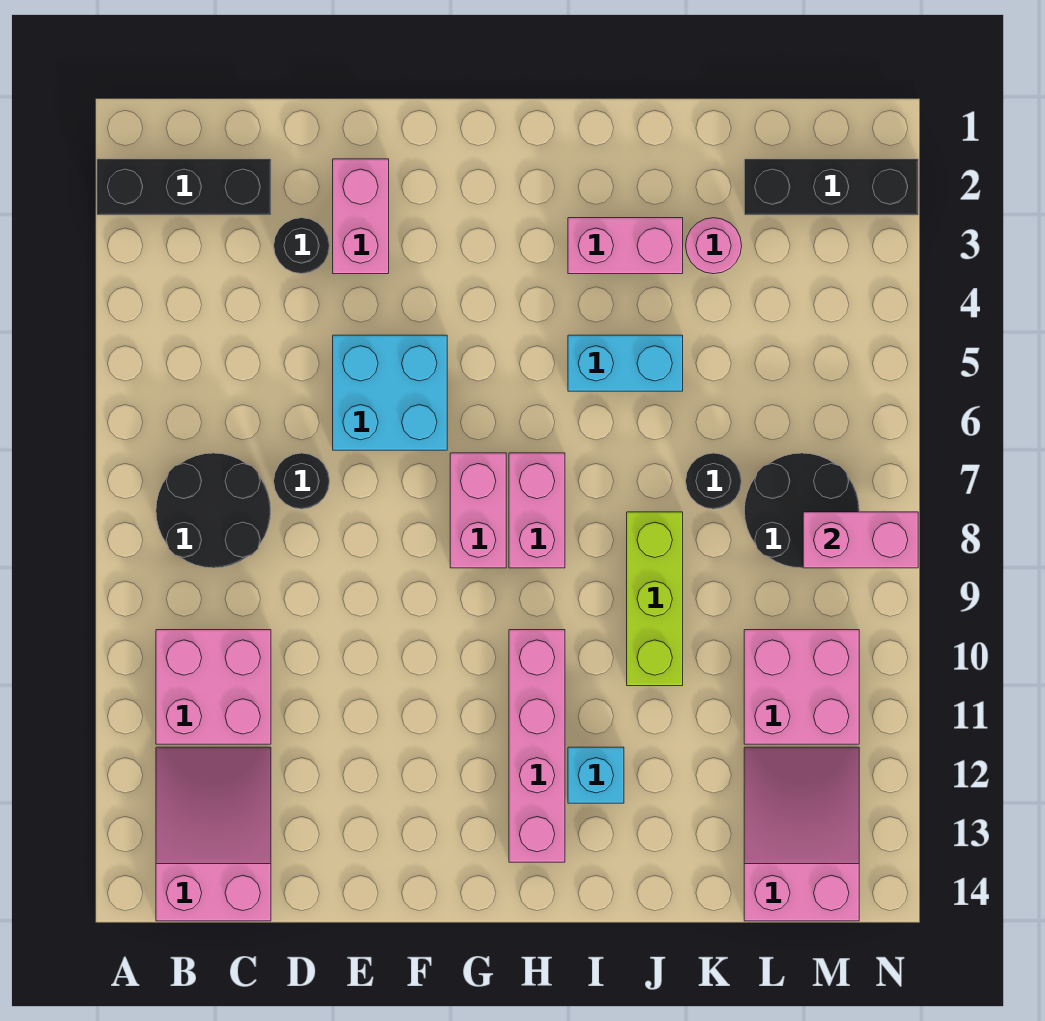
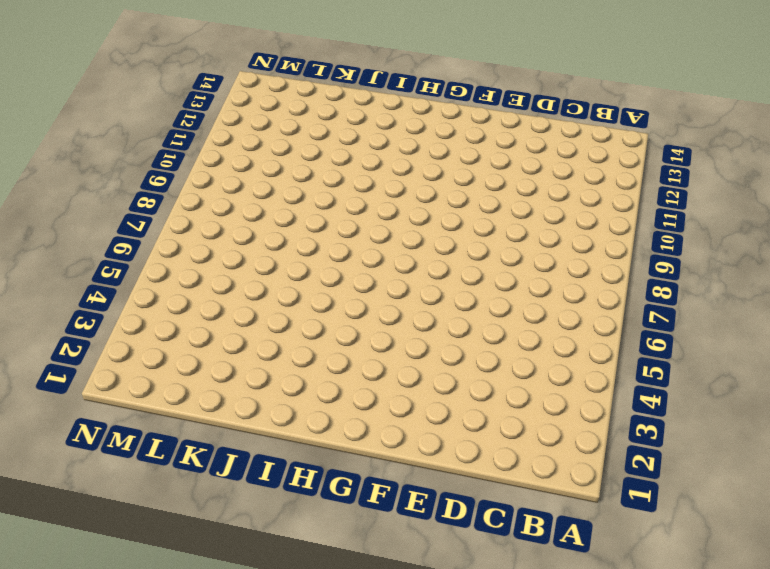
none -> black 1x3 brick [97,159,271,215]
none -> black 2x2 round brick [156,453,271,568]
none -> pink 2x2 brick [156,630,271,744]

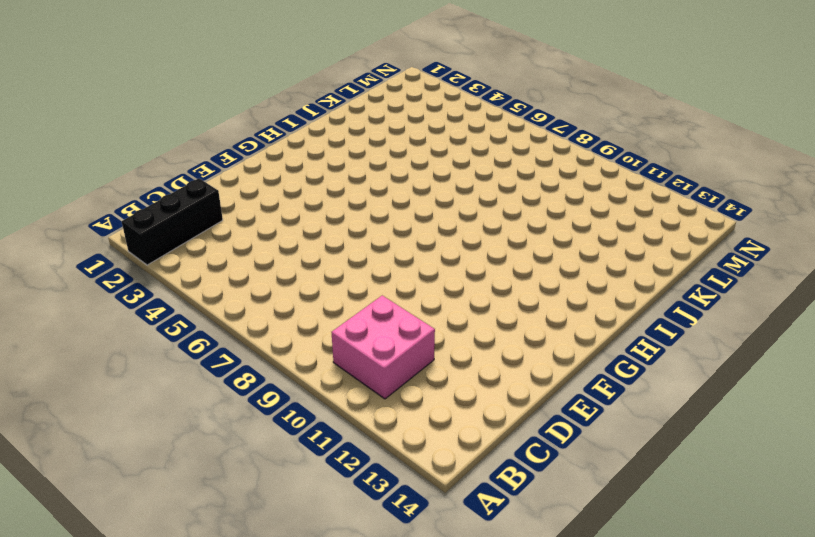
none -> black 2x2 round brick [156,453,271,568]
none -> pink 2x3 slope [156,747,271,921]
none -> black 1x1 round brick [274,218,330,274]

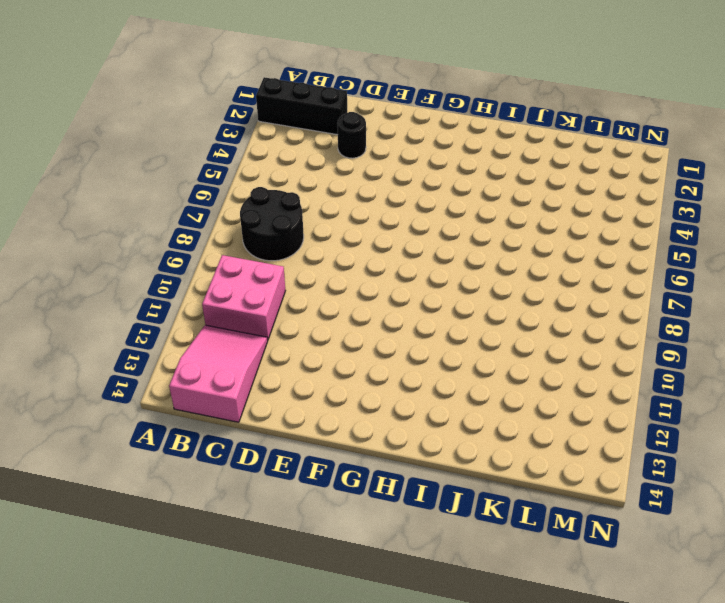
none -> black 1x1 round brick [274,453,330,509]
none -> pink 1x2 brick [333,159,389,274]
none -> cyan 2x2 brick [333,335,447,450]

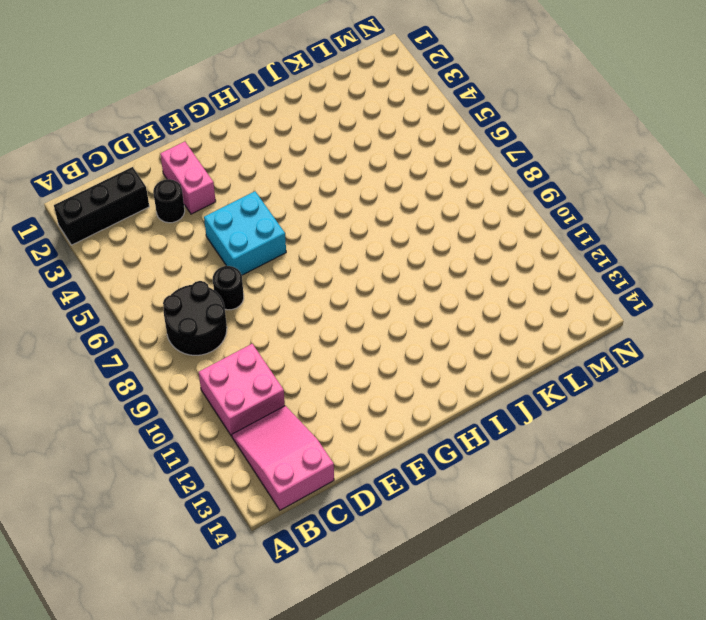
none -> pink 1x2 brick [450,453,506,568]
none -> pink 1x2 brick [509,453,565,568]
none -> pink 1x4 brick [509,630,565,862]

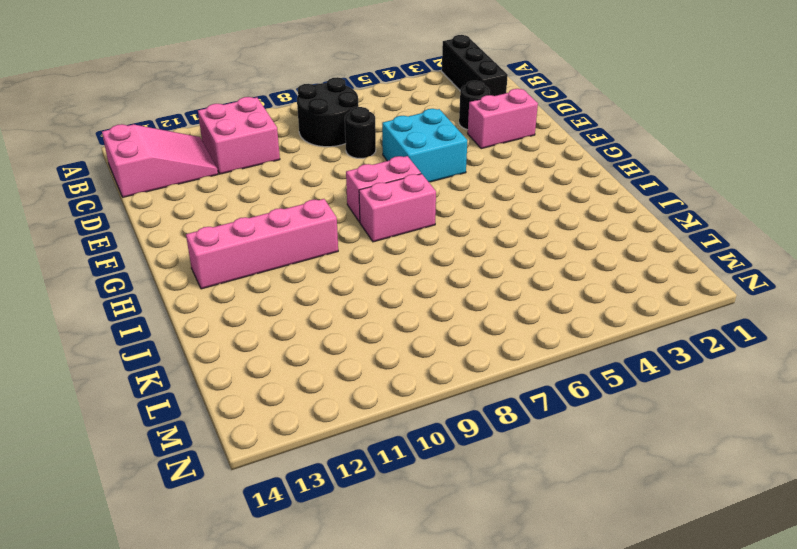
none -> pink 1x2 brick [568,218,683,274]
none -> cyan 1x2 brick [568,335,683,391]
none -> cyan 1x1 brick [568,747,624,803]

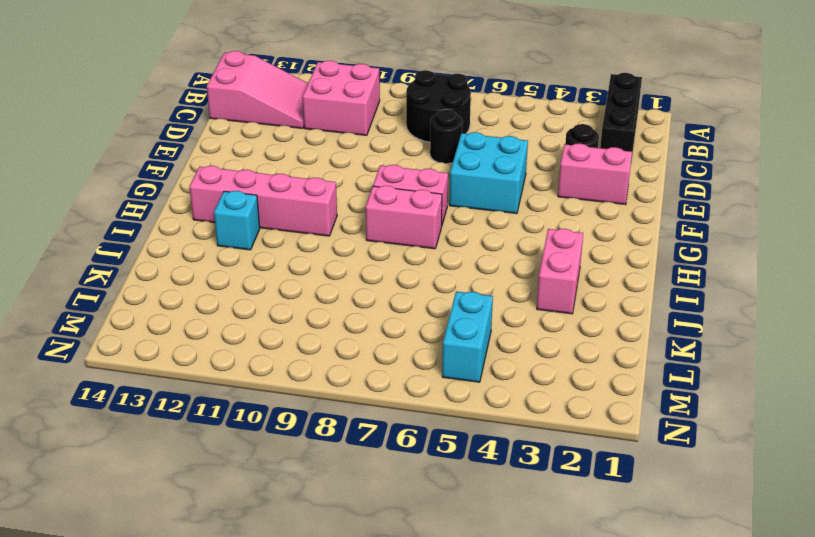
cyan 1x2 brick [442,291,493,382] -> cyan 1x2 brick moved to [568,335,683,391]
none -> lime 1x3 brick [627,512,683,686]
none -> pink 1x1 round brick [686,218,742,274]
none -> black 1x1 round brick [686,453,742,509]

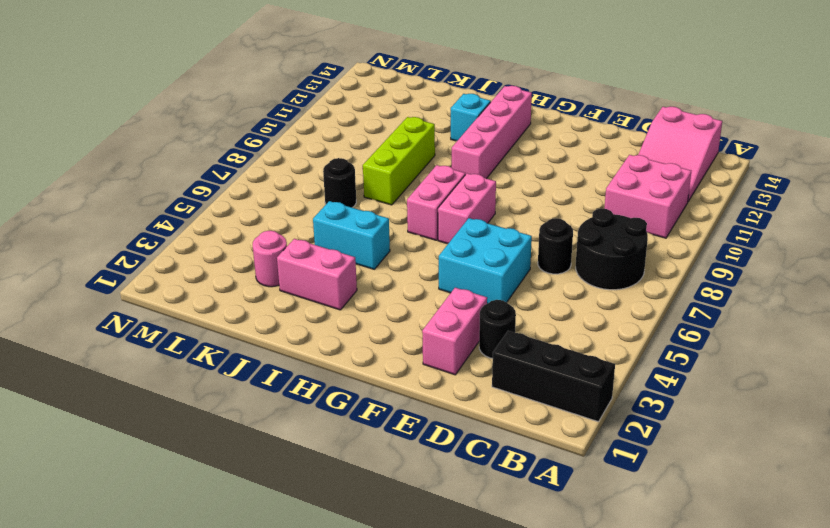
none -> black 1x3 brick [744,159,918,215]
none -> black 2x2 round brick [744,453,859,568]
none -> pink 2x2 brick [744,630,859,744]

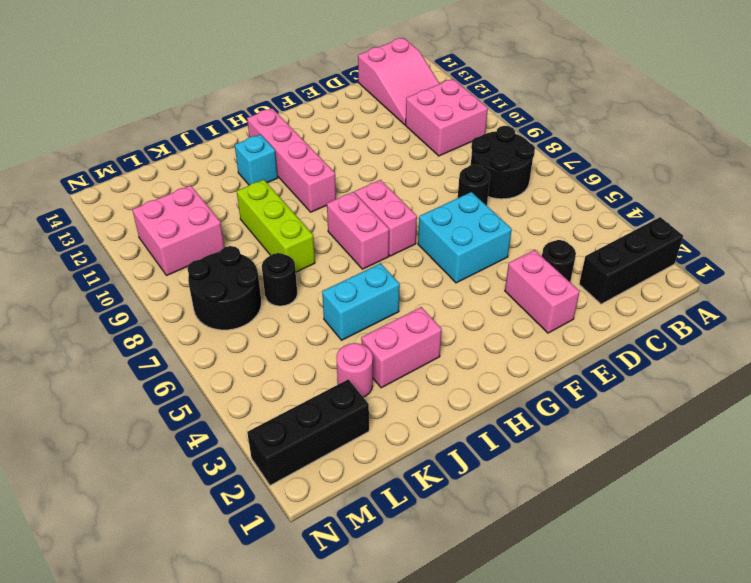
none -> pink 2x3 slope [744,747,859,921]
none -> pink 1x2 brick [803,512,918,568]

